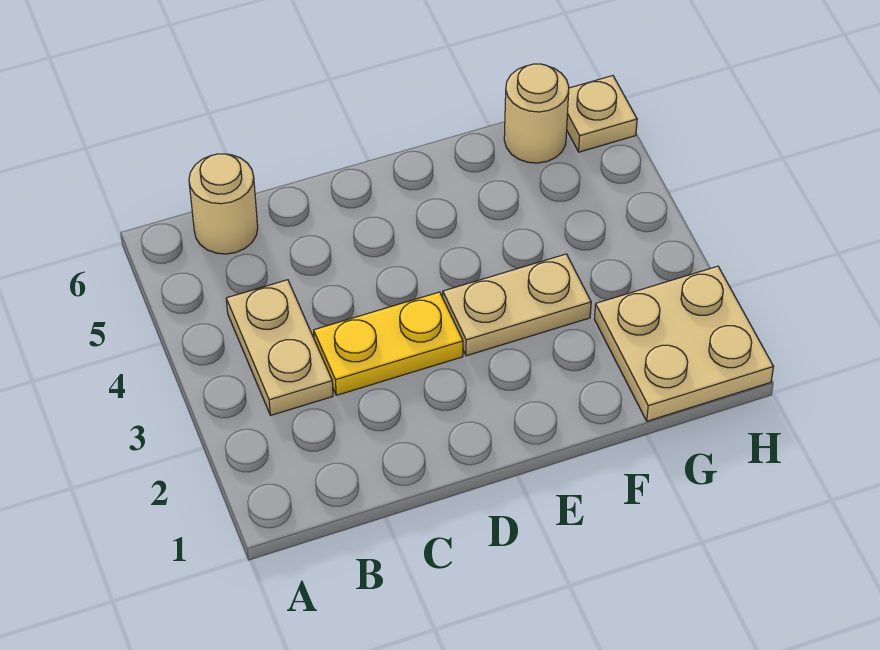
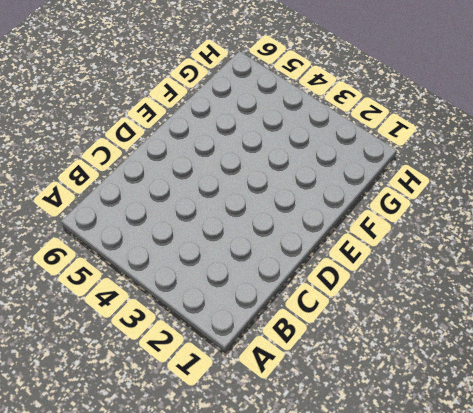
none -> tan 1x2 plate [226,280,333,415]
none -> tan 1x1 round brick [189,154,258,254]

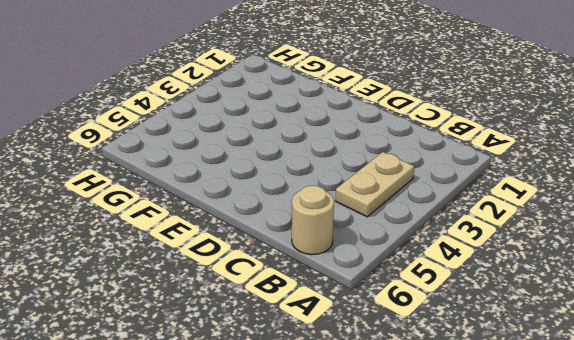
none -> yellow 1x2 plate [314,292,463,395]
none -> tan 1x2 plate [443,254,591,356]

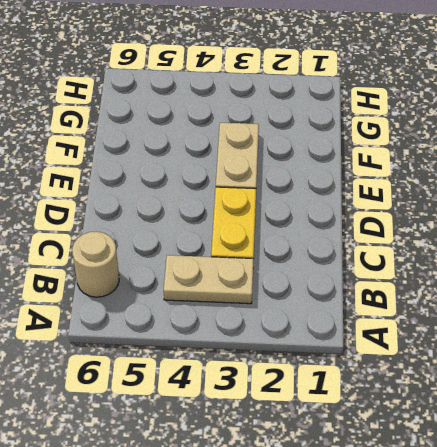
none -> tan 2x2 plate [594,266,773,421]
none -> tan 1x1 round brick [504,64,569,163]

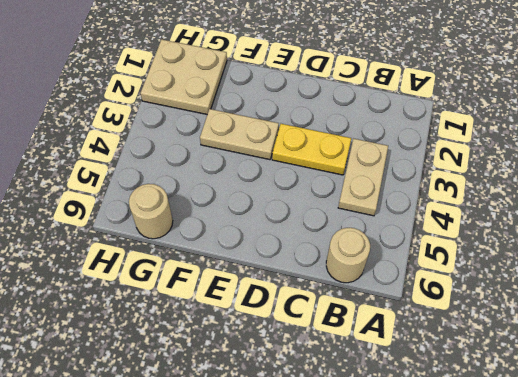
none -> tan 1x1 plate [567,76,637,152]

